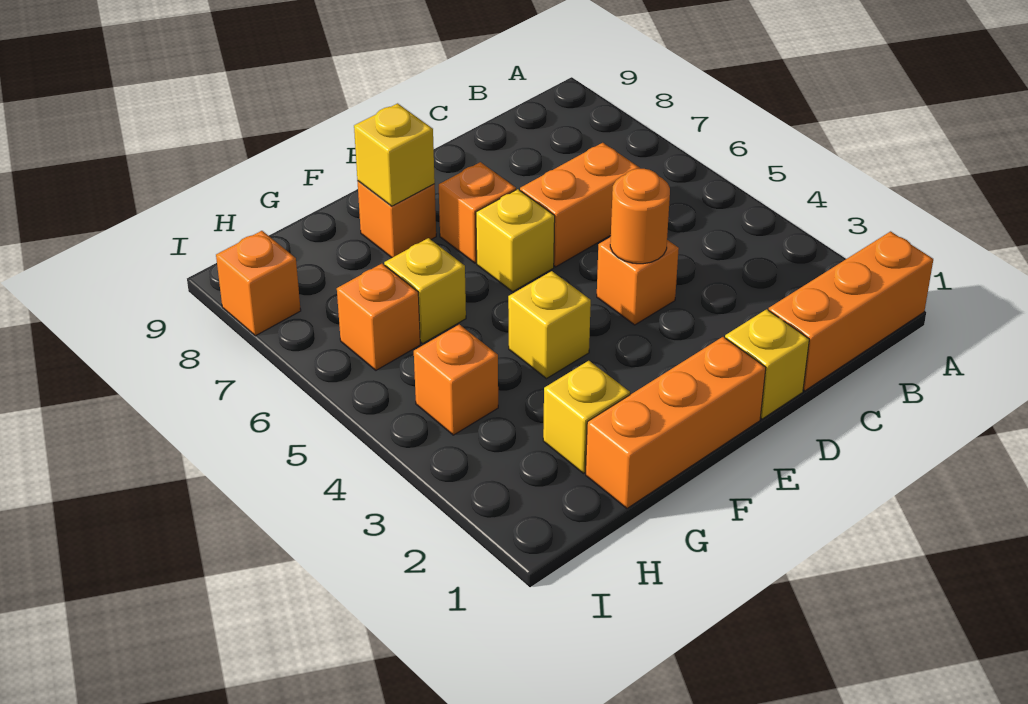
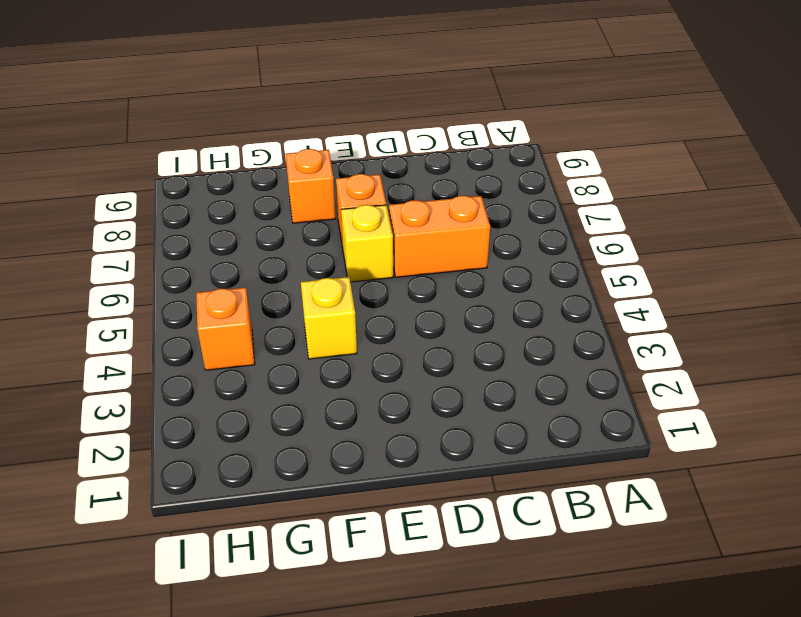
none -> orange 1x3 brick [769,231,933,391]
none -> yellow 1x1 brick [725,309,809,419]
none -> orange 1x1 brick [597,237,679,325]

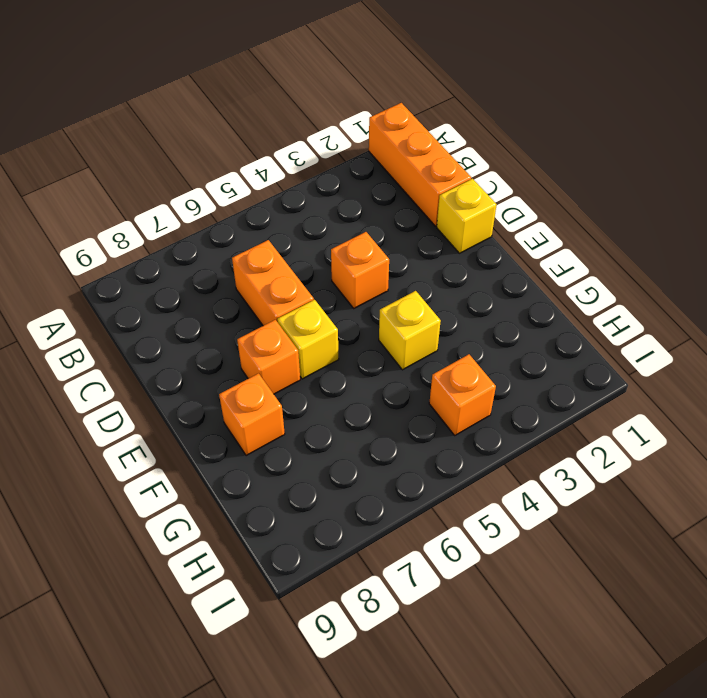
none -> orange 1x3 brick [586,337,766,508]
none -> yellow 1x1 brick [543,361,630,473]
none -> yellow 1x1 brick [384,238,466,343]

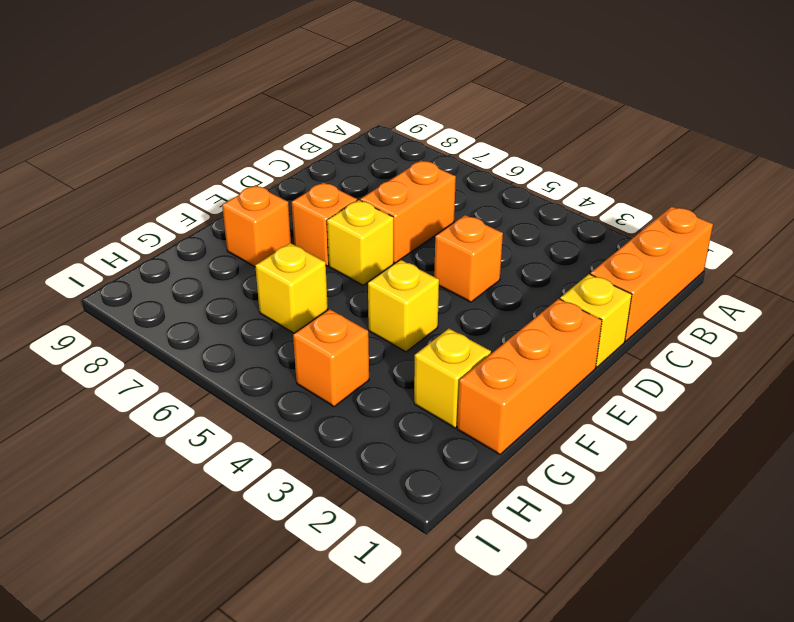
none -> orange 1x1 brick [337,264,420,370]
none -> orange 1x1 brick [216,231,301,336]
none -> orange 1x1 round brick [610,169,670,264]

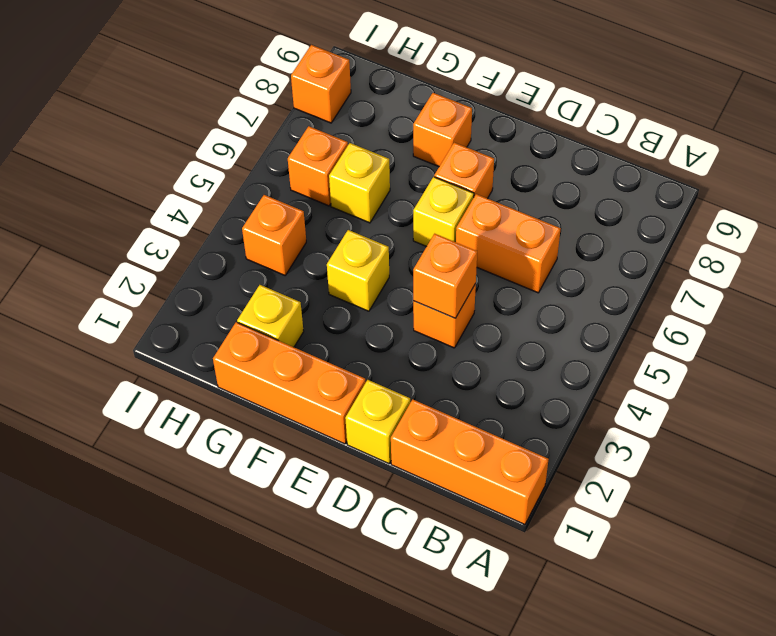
orange 1x1 brick [413,234,477,318] -> orange 1x1 round brick [610,169,670,264]
none -> yellow 1x1 brick [354,103,435,206]

